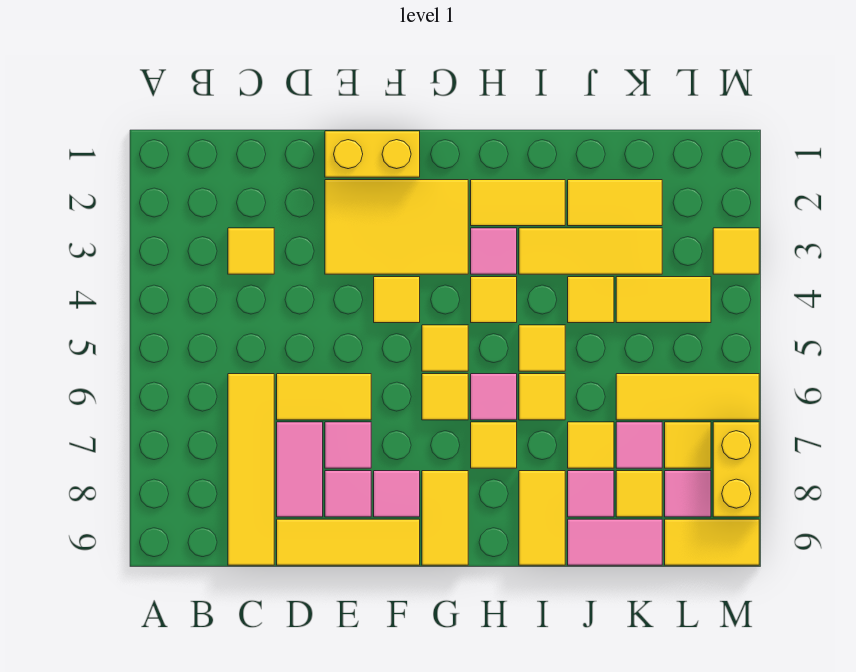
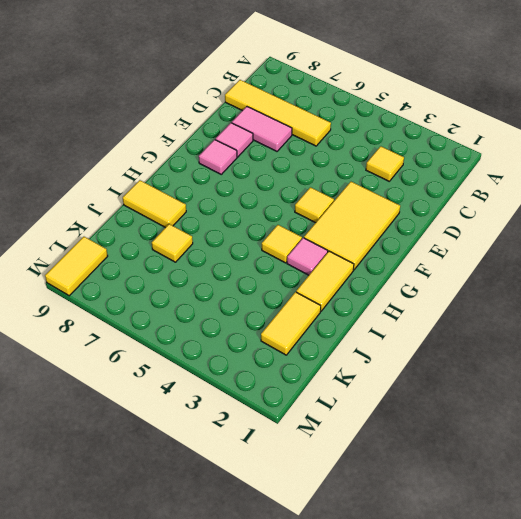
none -> yellow 1x2 tile [277,374,371,420]
none -> yellow 1x3 tile [277,519,420,565]
none -> yellow 1x2 brick [325,131,420,177]
none -> pink 1x1 tile [325,422,371,468]

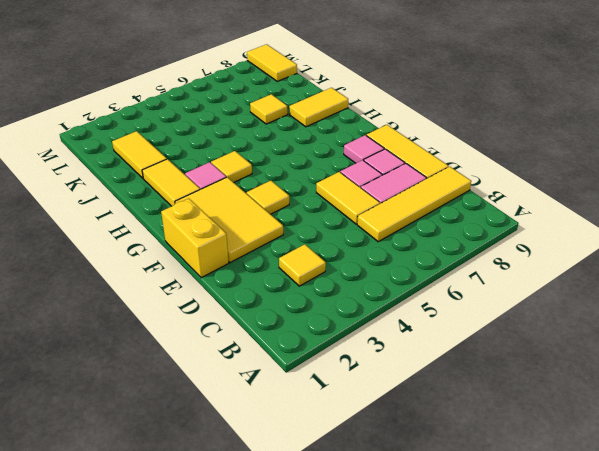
none -> yellow 1x1 tile [422,325,468,371]
none -> yellow 1x1 tile [422,374,468,420]
none -> yellow 1x2 tile [422,471,468,565]
none -> pink 1x1 tile [471,374,517,420]

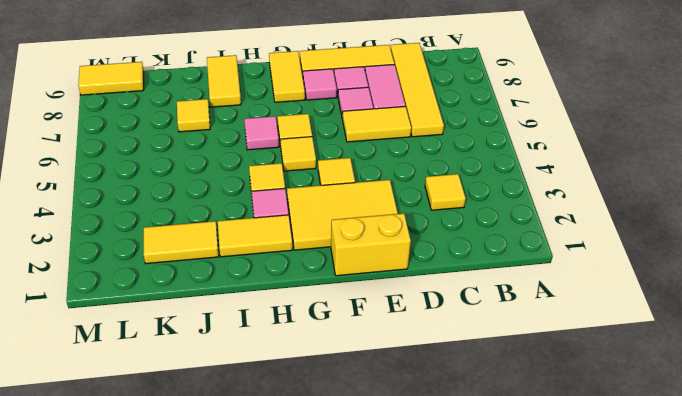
none -> yellow 1x1 tile [471,422,517,468]
none -> yellow 1x3 tile [519,228,662,274]
none -> yellow 1x1 tile [519,325,565,371]
none -> yellow 1x1 tile [519,374,565,420]

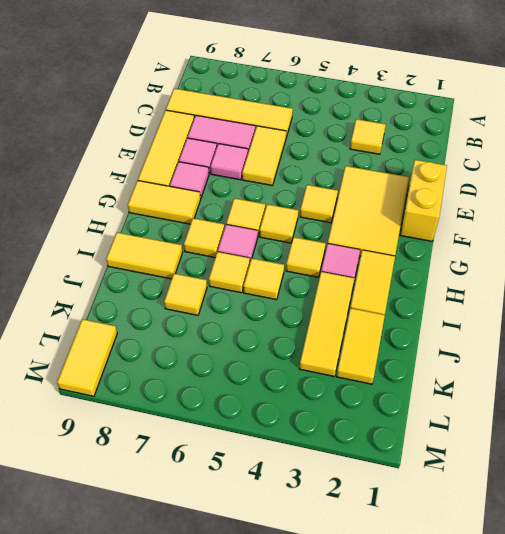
none -> yellow 1x1 tile [568,277,614,323]
none -> pink 1x1 tile [568,471,614,517]
none -> pink 1x2 tile [568,519,662,565]
none -> yellow 1x2 tile [616,277,711,323]

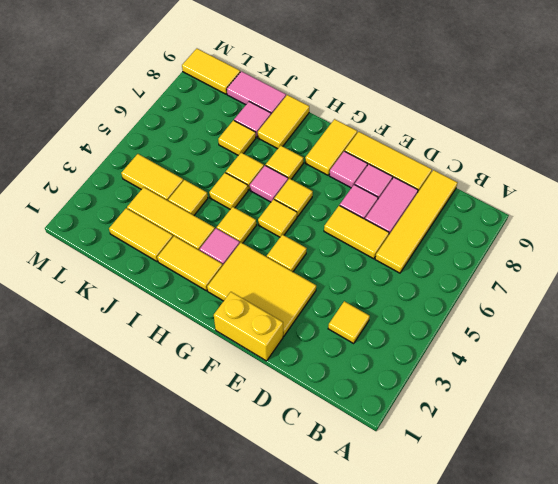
none -> yellow 1x3 tile [616,374,759,420]
none -> pink 1x1 tile [616,422,662,468]
none -> yellow 1x1 tile [616,471,662,517]
none -> yellow 1x1 tile [665,422,711,468]

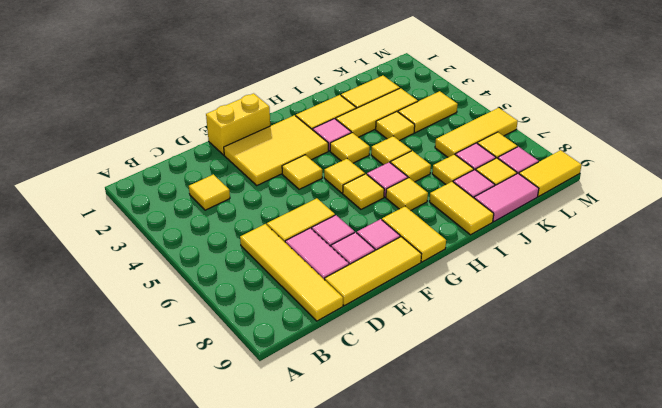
none -> yellow 1x1 tile [713,228,759,274]
none -> yellow 1x2 brick [713,422,759,517]

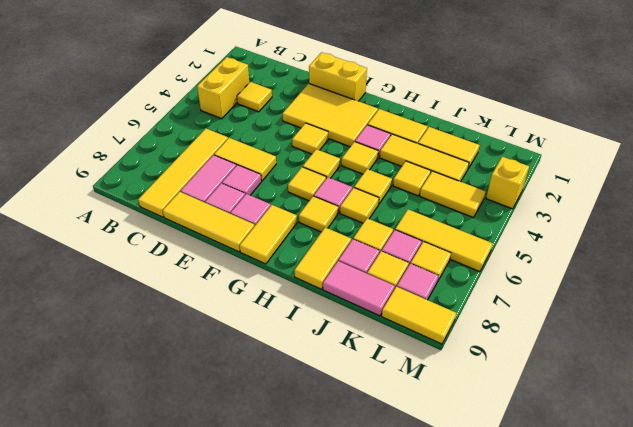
yellow 1x2 brick [197,57,249,119] -> yellow 1x2 brick moved to [713,422,759,517]
yellow 1x1 brick [486,157,529,209] -> yellow 1x1 tile [713,228,759,274]

